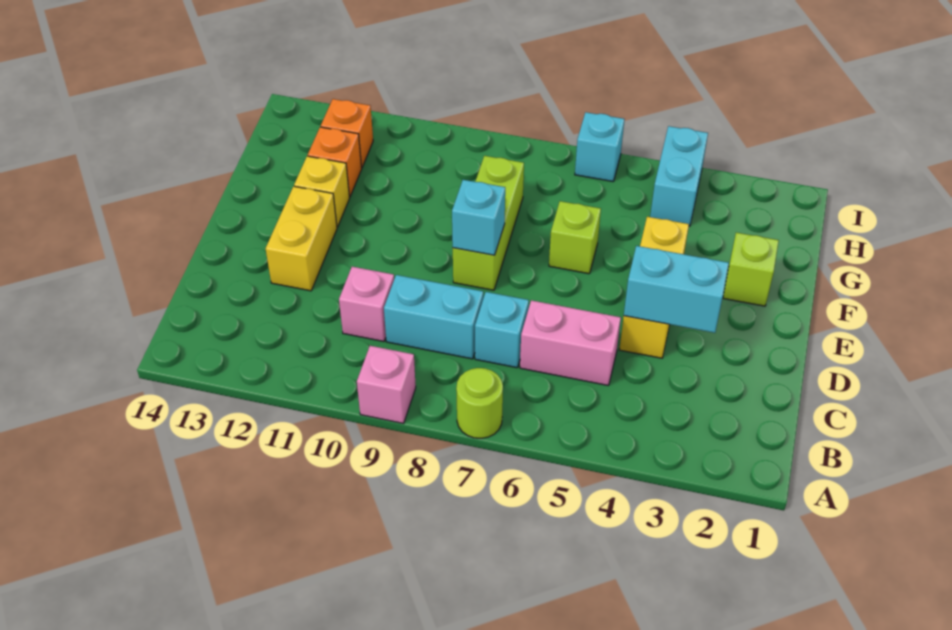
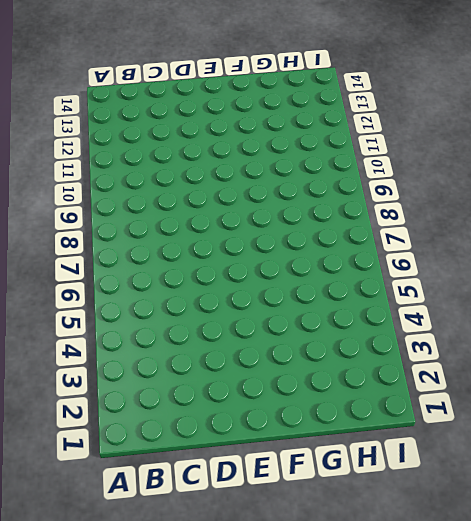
none -> lime 1x1 round brick [456,368,503,438]
none -> pink 1x1 brick [357,346,416,423]
none -> pink 1x2 brick [520,300,621,386]

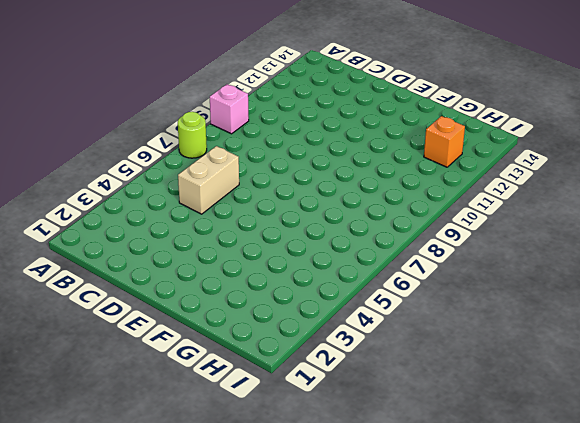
tan 1x2 brick [178,146,239,214] -> pink 1x2 brick [520,300,621,386]
none -> cyan 1x1 brick [475,292,529,368]
none -> cyan 1x2 brick [384,275,483,359]
none -> pink 1x1 brick [339,267,394,341]

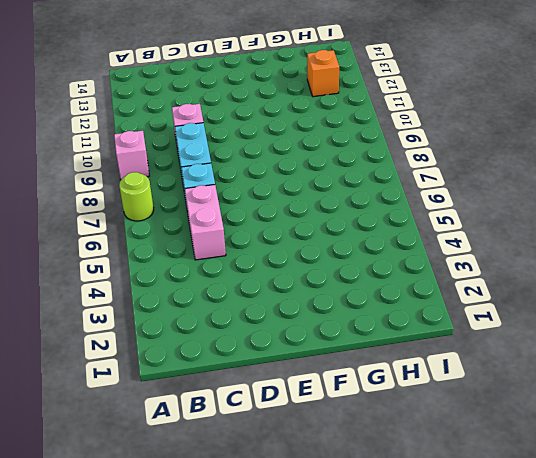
none -> yellow 1x3 brick [619,217,689,358]
none -> yellow 1x2 brick [266,186,337,291]
none -> lime 1x3 brick [453,156,524,290]

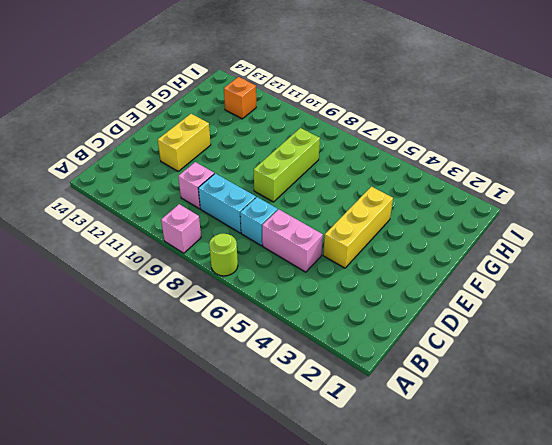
none -> lime 1x1 brick [723,233,779,306]
none -> lime 1x1 brick [549,201,601,274]
none -> yellow 1x1 brick [294,156,350,227]

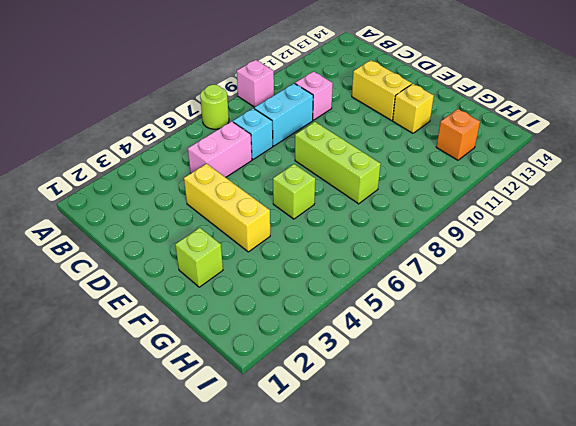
none -> orange 1x1 brick [308,127,362,197]
none -> cyan 1x2 brick [650,126,708,226]
none -> cyan 1x1 brick [575,112,624,181]

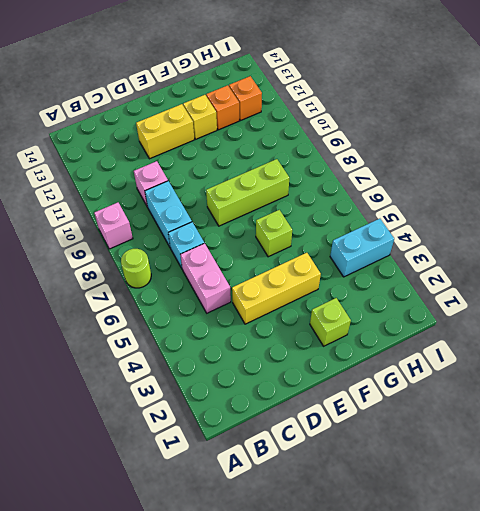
none -> cyan 1x1 brick [575,112,624,181]
none -> cyan 1x2 brick [624,246,729,333]
none -> cyan 1x1 brick [452,180,505,255]

